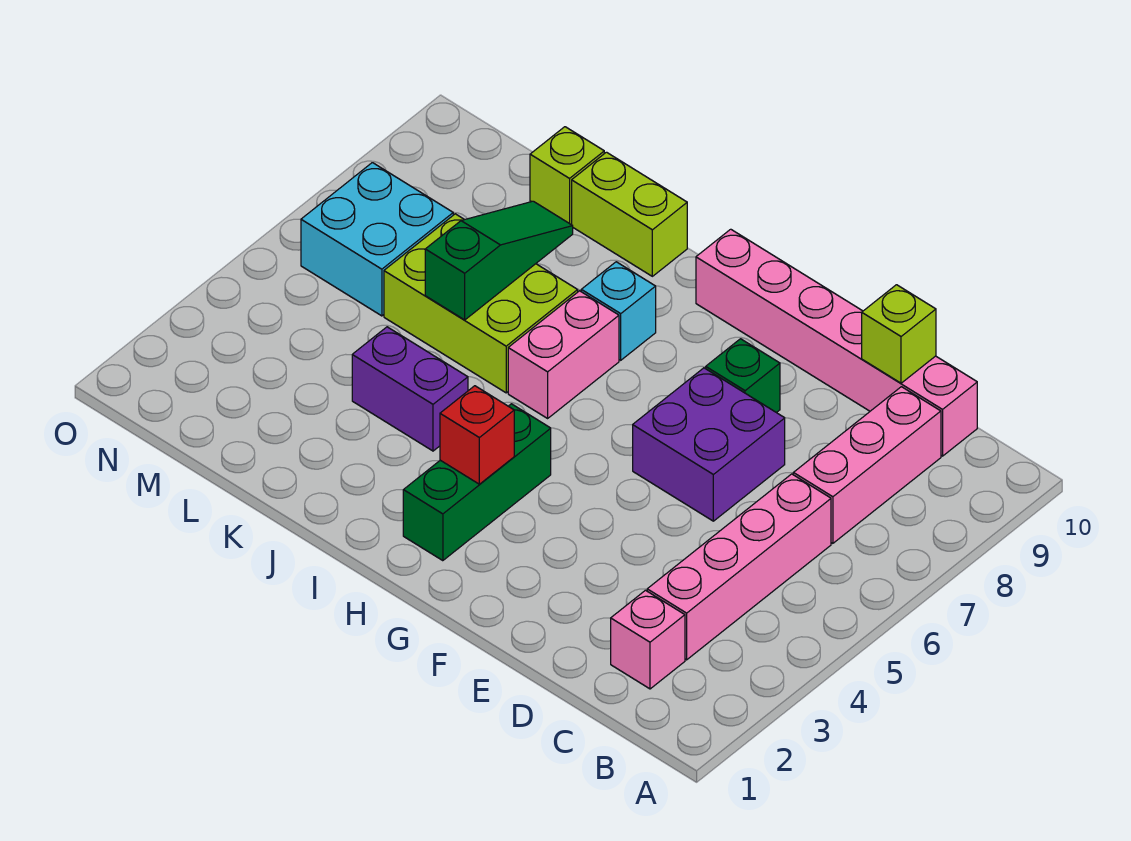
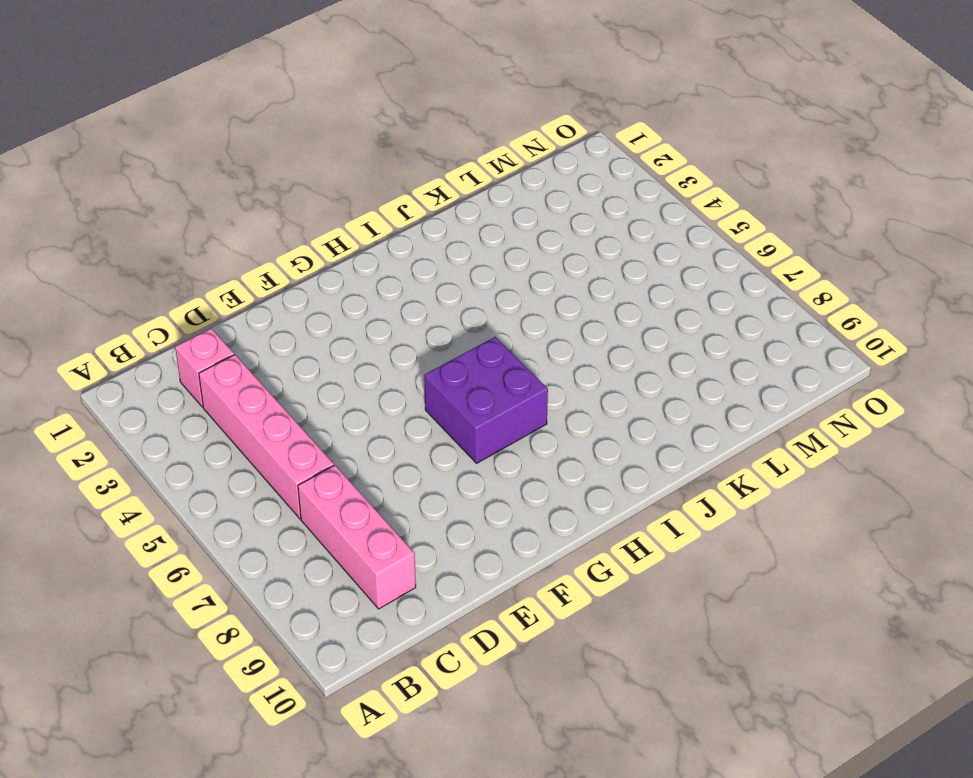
purple 2x2 brick [424,337,548,463] -> purple 2x2 brick moved to [633,368,785,521]
none -> pink 1x6 brick [696,229,977,456]
none -> green 1x1 brick [706,339,780,413]
none -> green 1x3 brick [403,404,551,561]

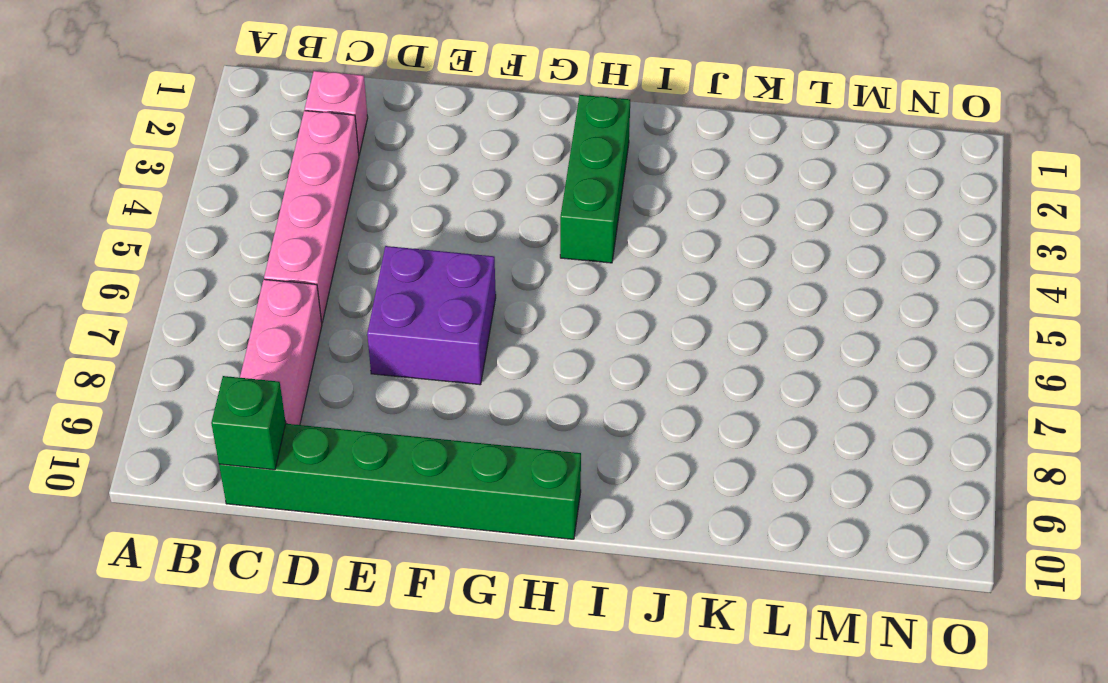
green 1x6 brick [219,424,581,539] -> pink 1x6 brick [696,229,977,456]
green 1x1 brick [211,376,286,470] -> green 1x1 brick moved to [706,339,780,413]
none -> pink 1x2 brick [508,291,619,418]
none -> cyan 1x1 brick [581,262,656,360]
none -> purple 1x2 brick [352,327,468,451]

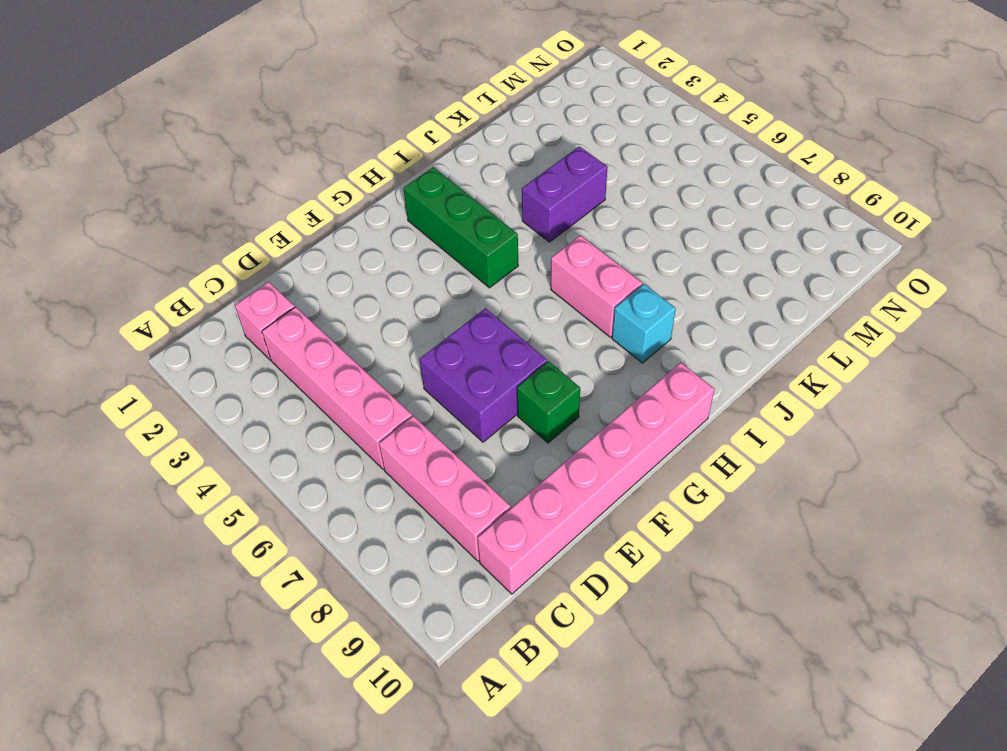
none -> lime 2x3 brick [384,214,578,393]
none -> lime 1x2 brick [572,152,687,276]
none -> lime 1x1 brick [530,127,604,224]

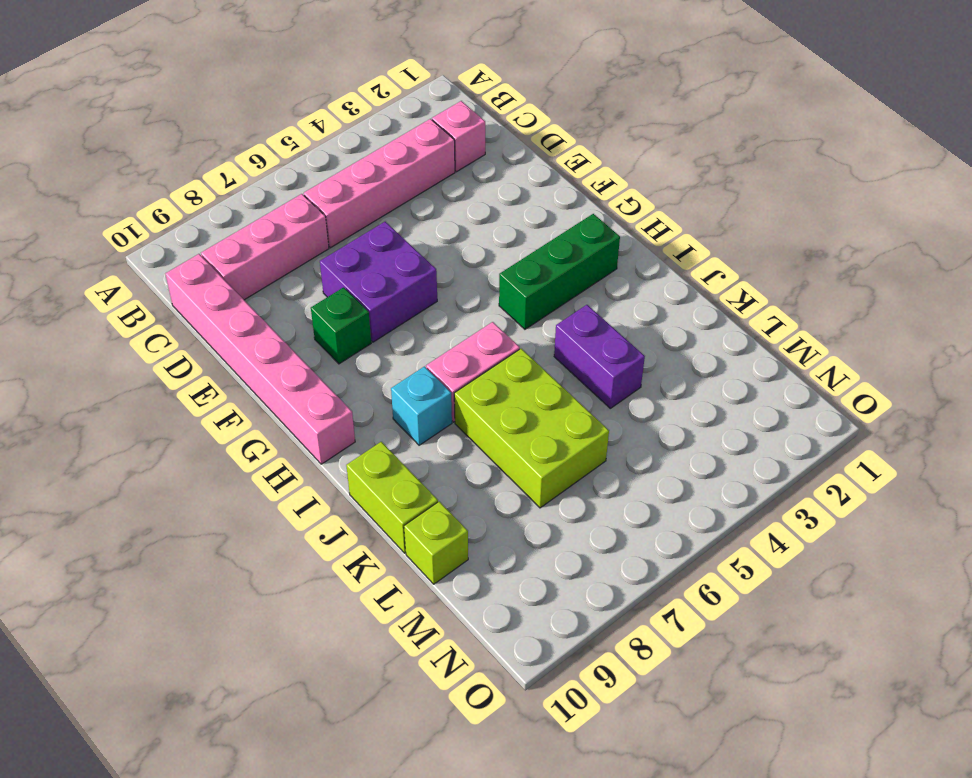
none -> cyan 2x2 brick [301,163,453,316]
none -> lime 1x1 brick [862,285,936,383]
none -> red 1x1 brick [440,386,514,484]

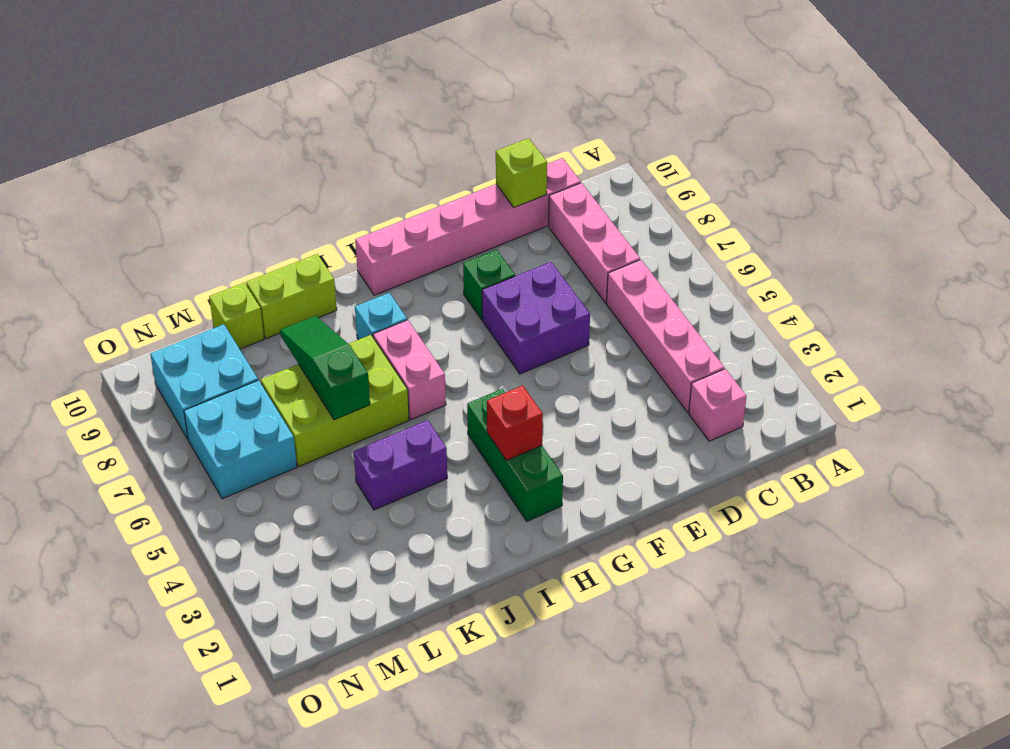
cyan 2x2 brick [150,324,258,439] -> none

